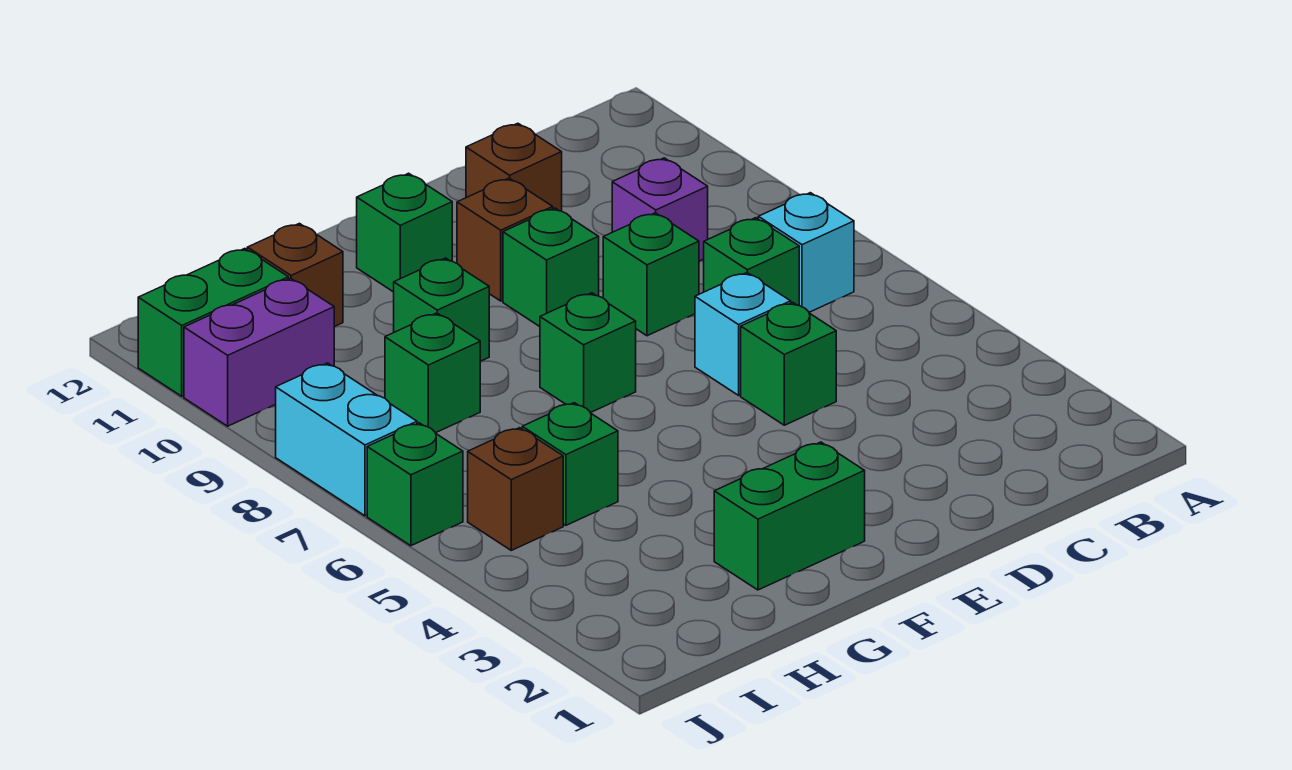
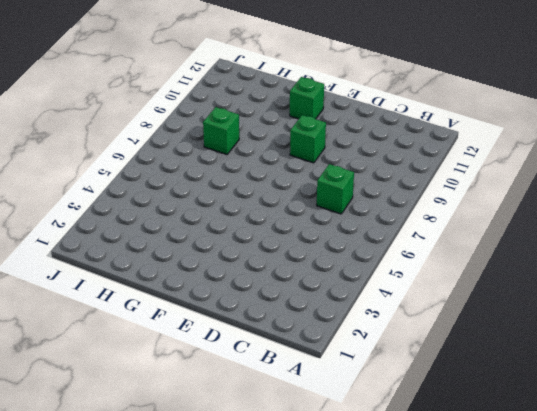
none -> cyan 1x1 brick [758,193,854,312]
none -> purple 1x1 brick [612,158,708,261]
none -> green 1x1 brick [741,302,836,425]

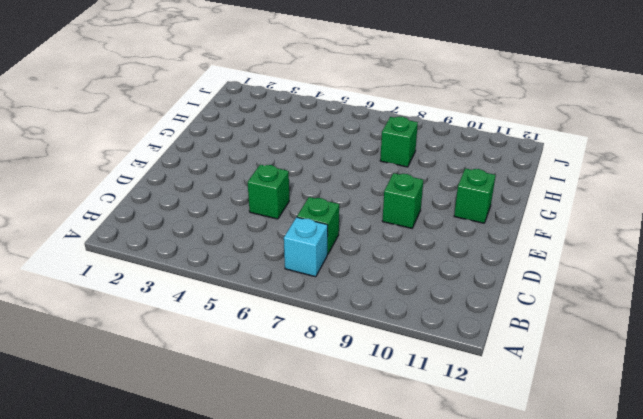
none -> purple 1x1 brick [612,158,708,261]
none -> cyan 1x1 brick [695,273,791,395]
none -> green 1x1 brick [603,213,699,336]

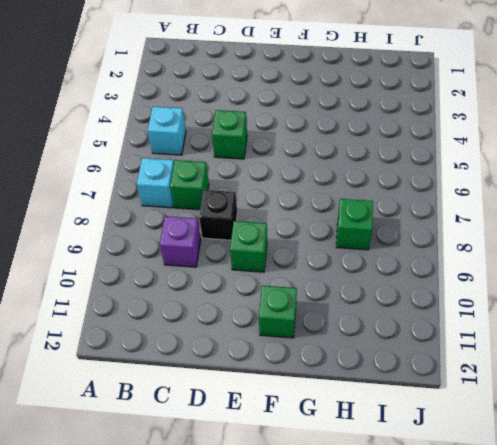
cyan 1x1 brick [148,107,186,155] -> cyan 1x1 brick moved to [695,273,791,395]
black 1x1 brick [199,190,237,240] -> green 1x1 brick [603,213,699,336]
none -> brown 1x1 brick [466,123,562,211]
none -> brown 1x1 brick [457,178,553,301]
none -> green 1x2 brick [714,442,865,590]

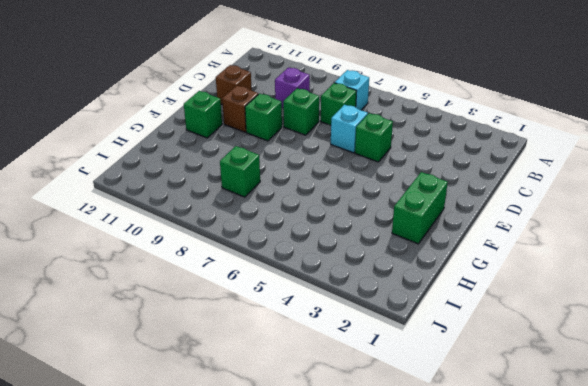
none -> green 1x1 brick [540,293,636,413]
none -> green 1x1 brick [394,258,489,361]
none -> green 1x1 brick [522,403,618,525]

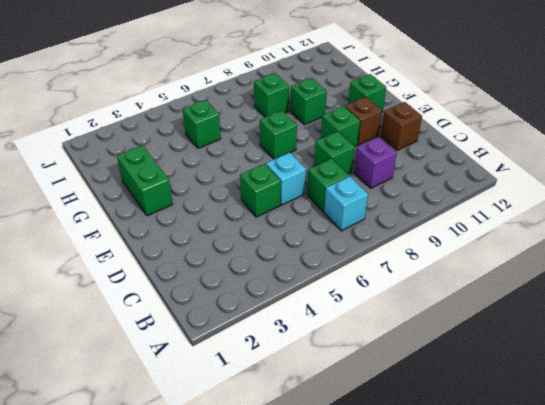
none -> brown 1x1 brick [247,223,343,327]
none -> brown 1x1 brick [468,428,563,550]
none -> purple 1x2 brick [184,278,334,426]

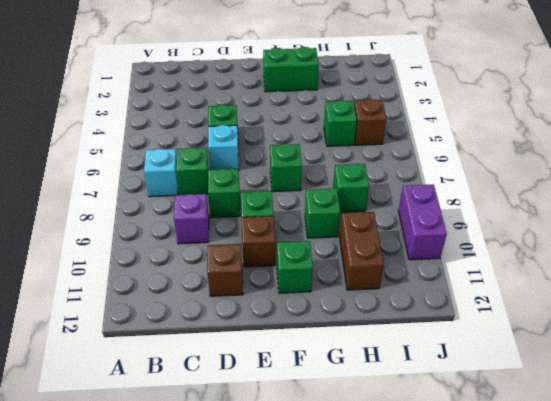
brown 1x2 brick [340,212,384,290] -> brown 1x1 brick [247,223,343,327]
purple 1x2 brick [399,185,447,260] -> purple 1x2 brick turned to [184,278,334,426]
none -> green 1x2 brick [138,249,288,396]
none -> green 1x1 brick [367,423,463,546]
none -> cyan 1x2 brick [276,363,417,516]

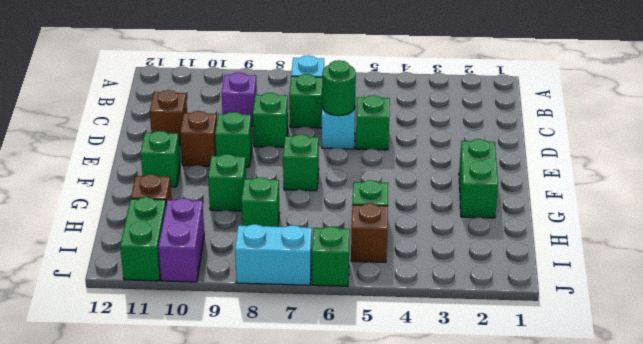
green 1x1 round brick [322,60,356,116] -> none

